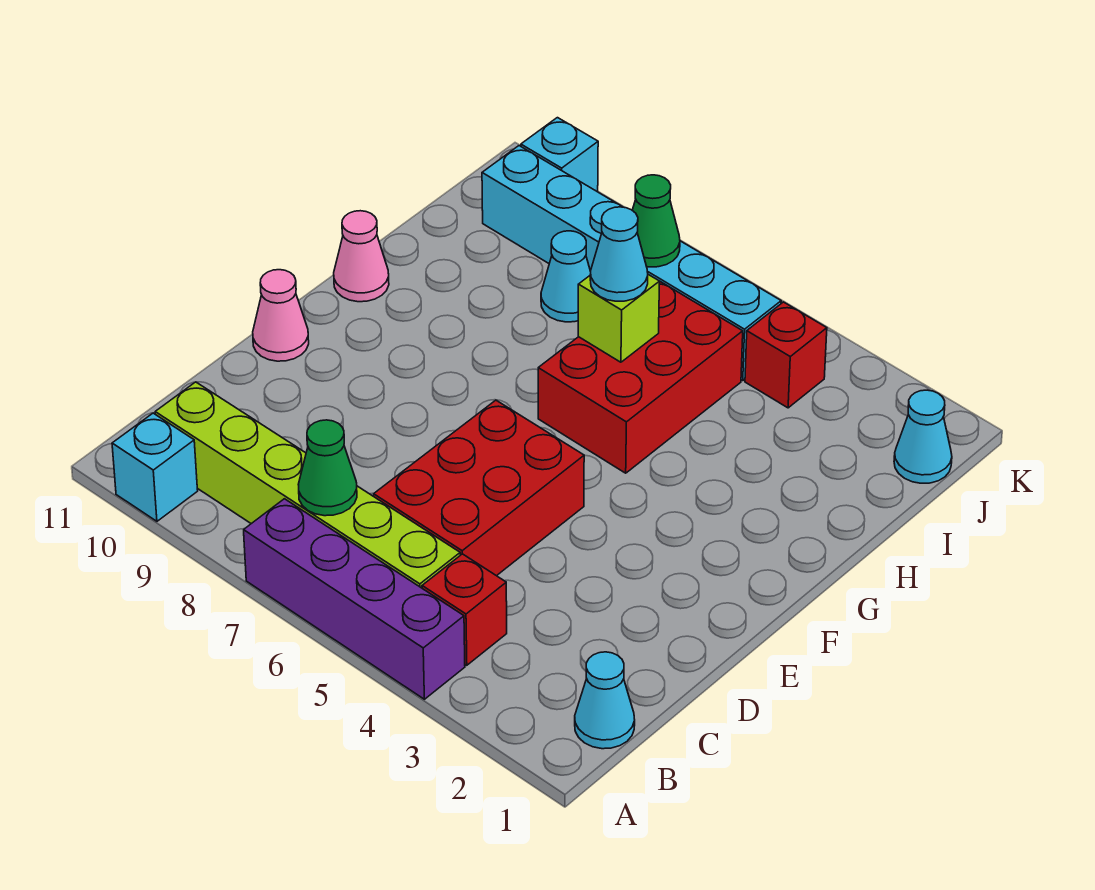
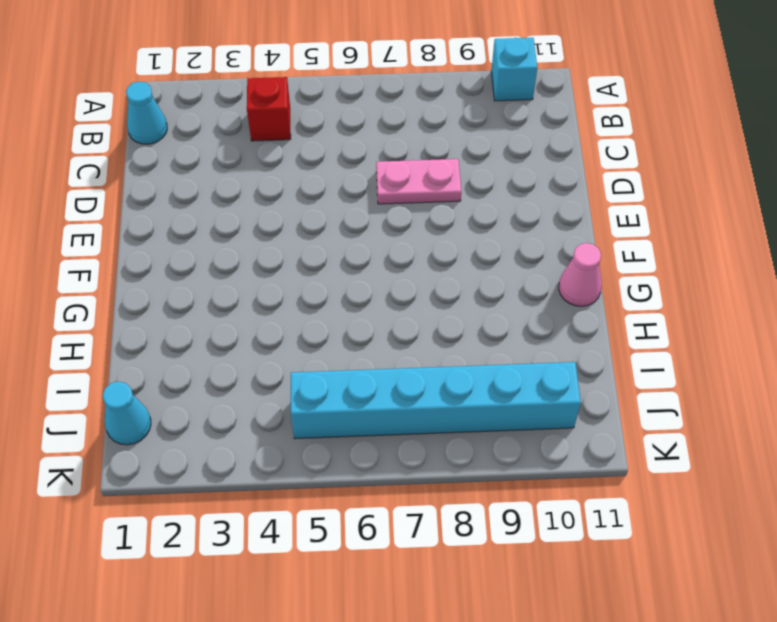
pink 1x2 plate [376,159,461,204] -> none
none -> purple 1x4 brick [244,499,465,699]
none -> lime 1x6 brick [155,382,460,588]
none -> red 2x3 brick [374,400,584,576]

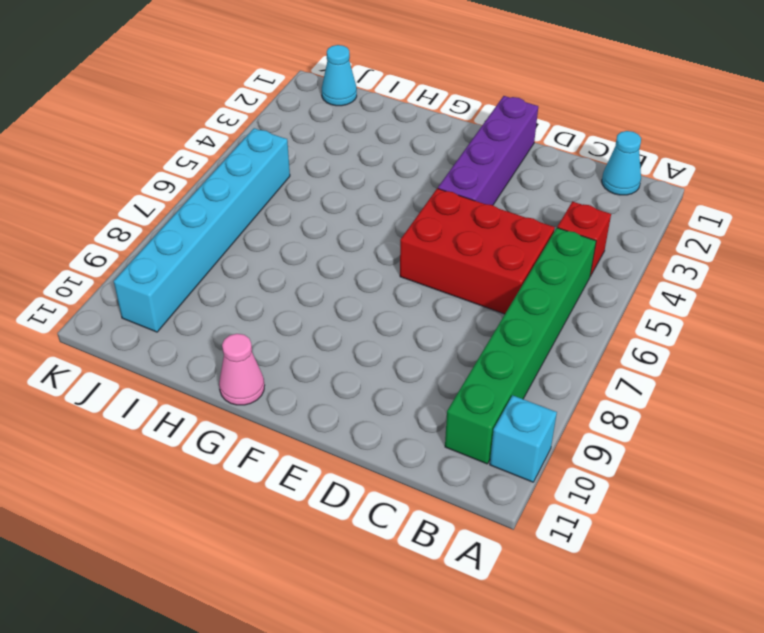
green 1x6 brick [445,228,596,464] -> lime 1x6 brick [155,382,460,588]
purple 1x4 brick [438,96,538,205] -> purple 1x4 brick moved to [244,499,465,699]
none -> pink 1x1 cone [253,270,309,361]
none -> red 2x3 brick [538,282,743,473]
none -> cyan 1x1 cone [541,231,591,322]

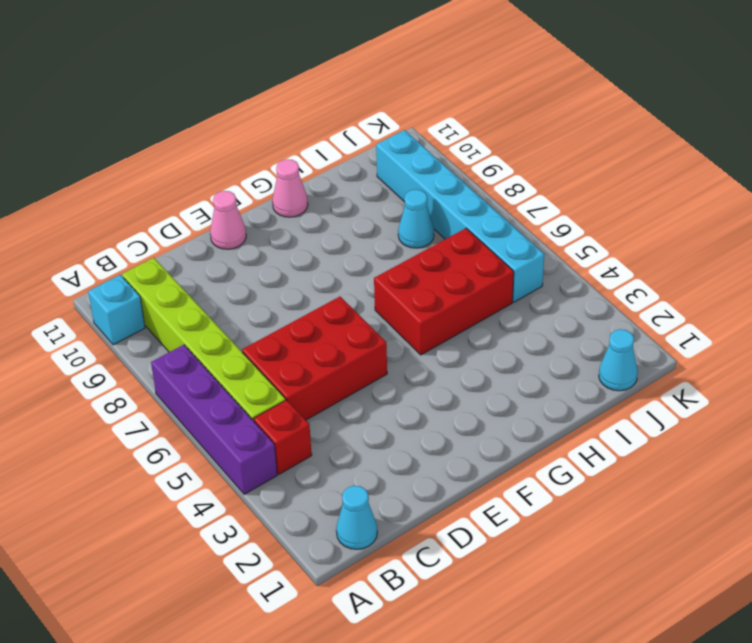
none -> red 1x1 brick [745,302,827,408]
none -> cyan 1x1 brick [521,118,598,192]
none -> green 1x1 cone [298,420,357,516]

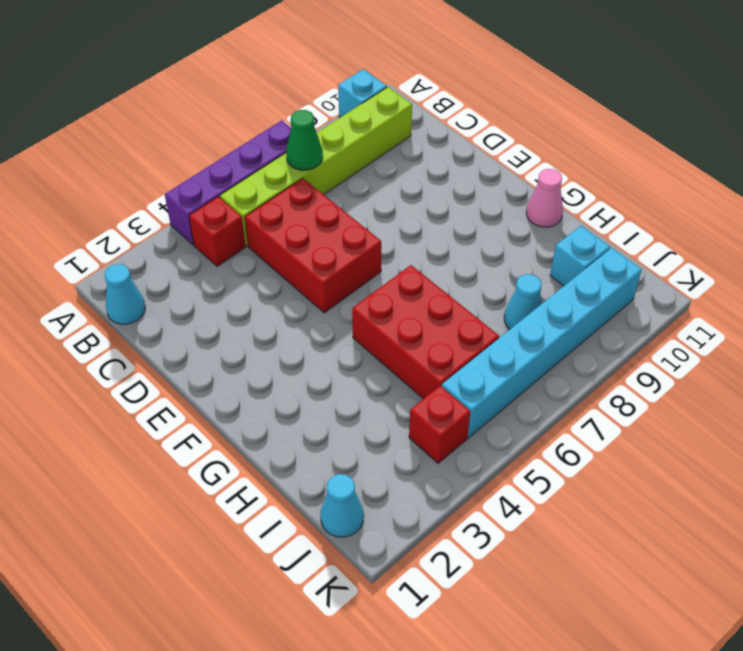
cyan 1x1 brick [550,226,610,286] -> cyan 1x1 brick moved to [521,118,598,192]
none -> pink 1x1 cone [253,270,309,361]
none -> lime 1x1 brick [578,275,660,362]
none -> green 1x1 cone [632,175,680,267]

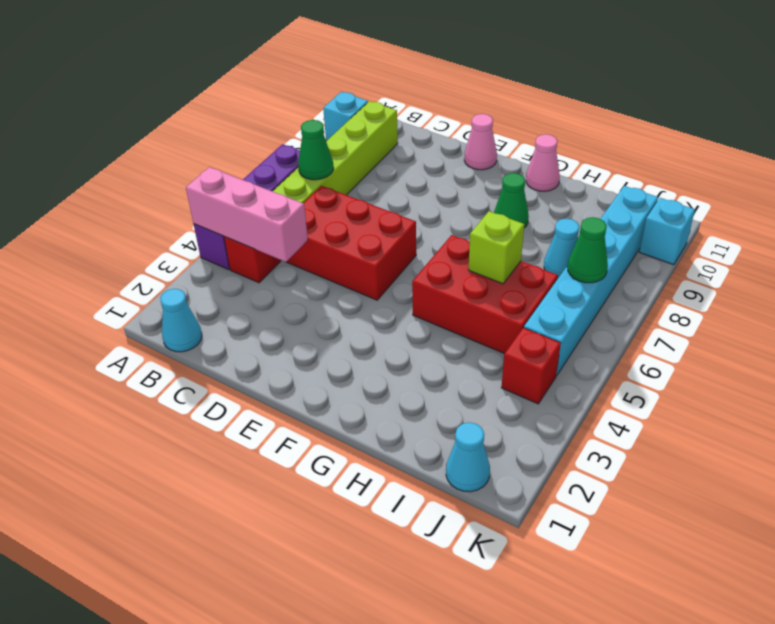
pink 1x3 brick [186,167,308,262] -> none
green 1x1 cone [494,173,529,228] -> none
none -> cyan 1x1 cone [590,207,648,301]

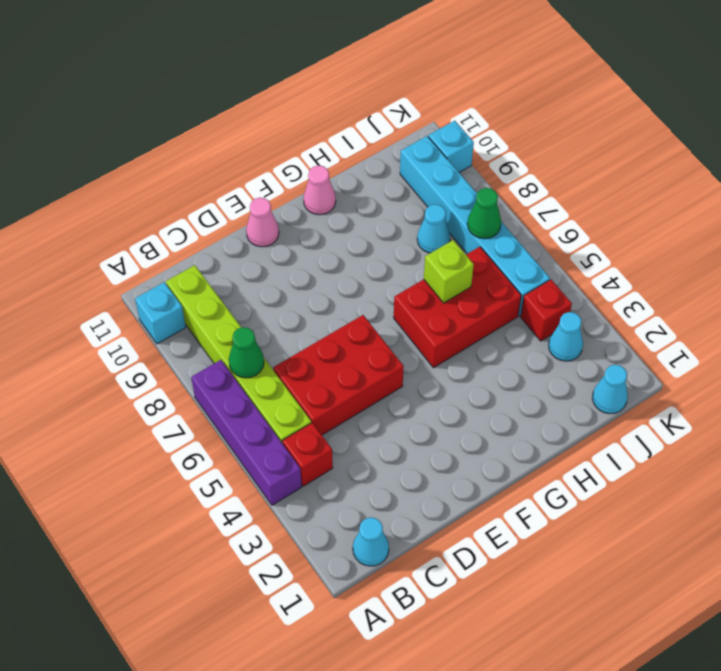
cyan 1x1 cone [549,312,583,361] -> cyan 1x1 cone moved to [590,207,648,301]

